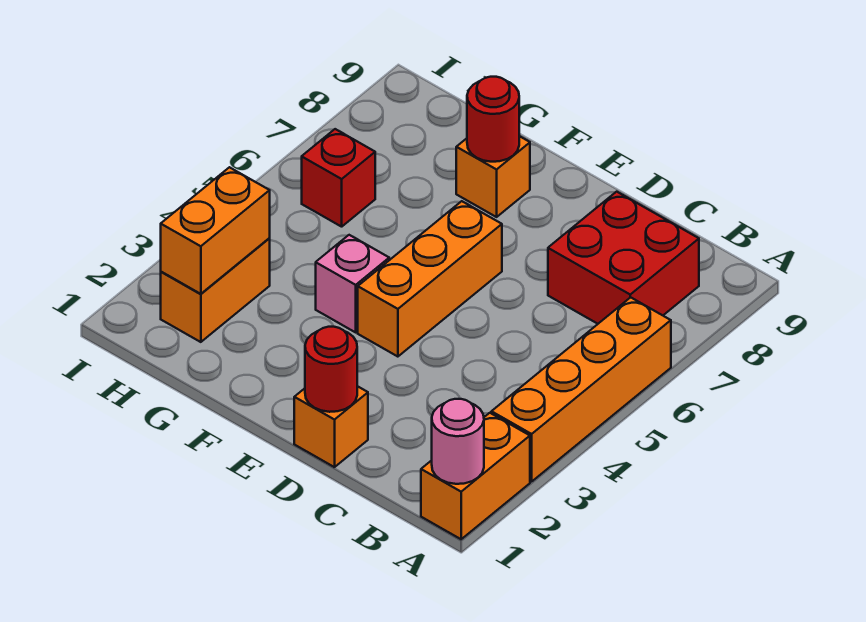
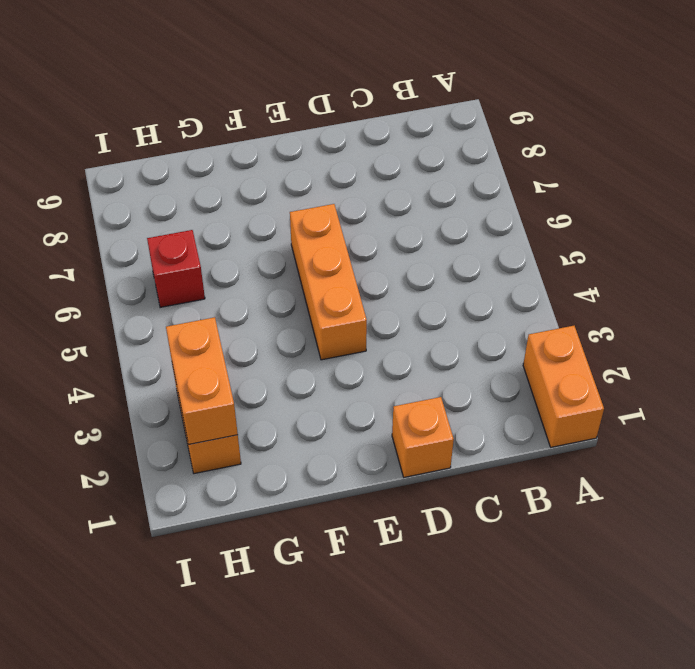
none -> orange 1x4 brick [491,297,671,482]
none -> red 2x2 brick [548,192,699,324]
none -> pink 1x1 brick [316,235,389,332]

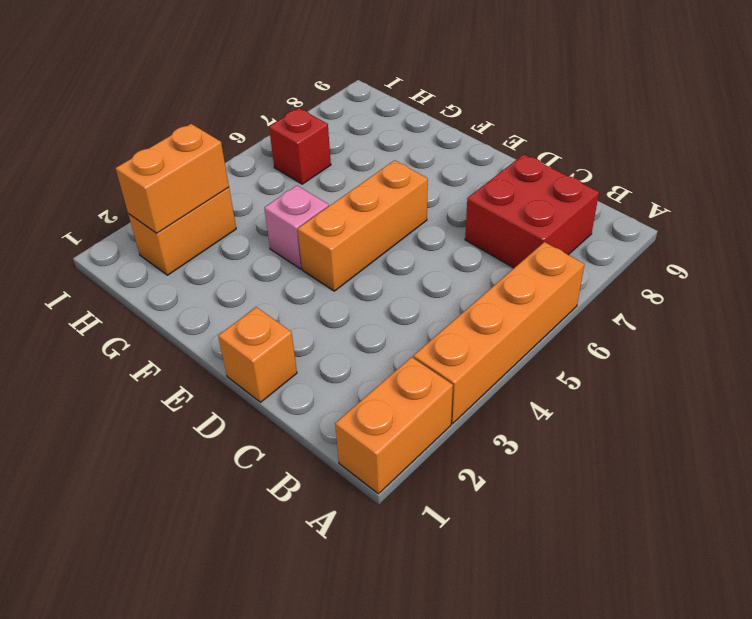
none -> orange 1x1 brick [456,136,530,217]
none -> pink 1x1 round brick [432,399,484,484]
none -> red 1x1 round brick [305,327,357,412]

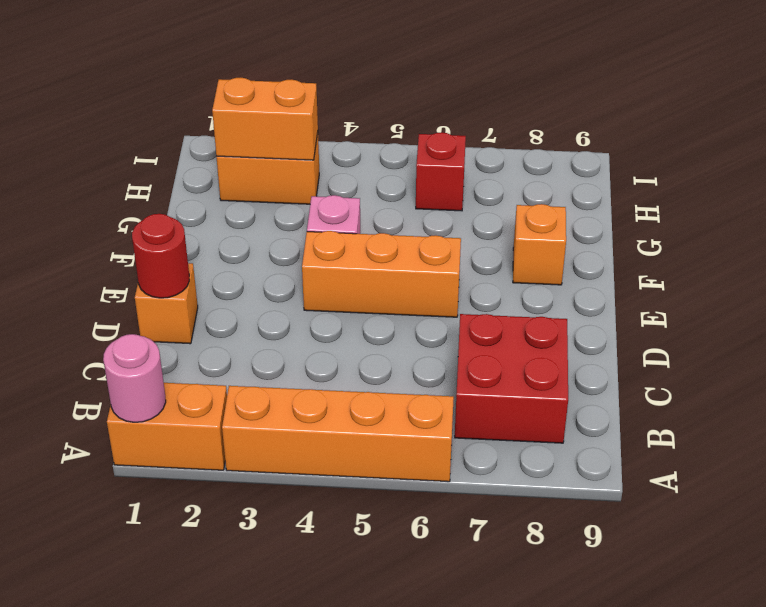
none -> red 1x1 round brick [467,77,519,162]

